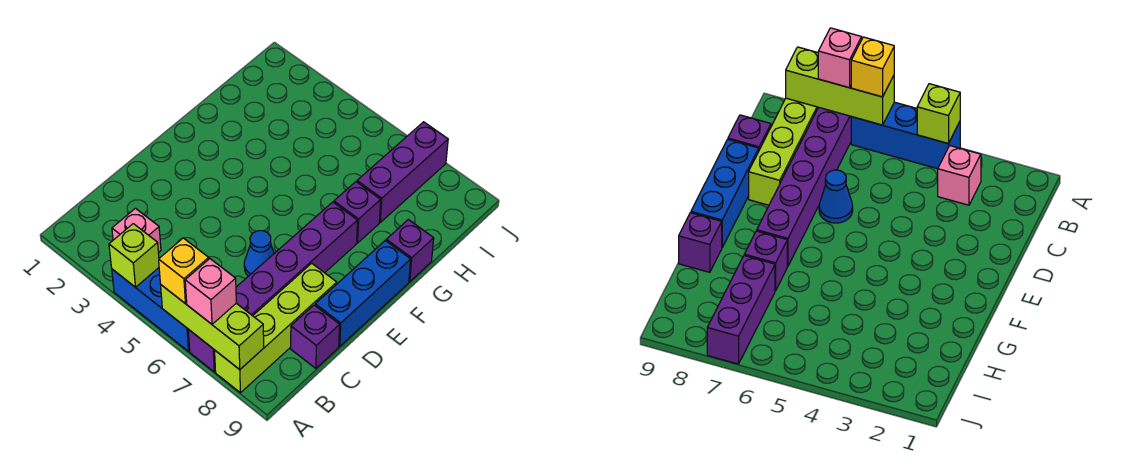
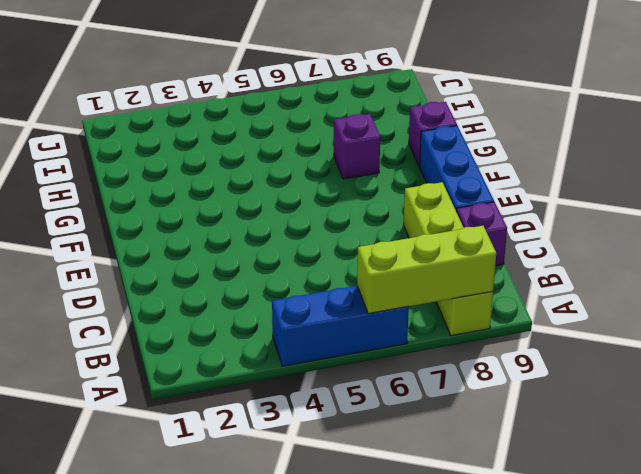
none -> purple 1x6 brick [188,202,358,372]
none -> pink 1x1 brick [112,208,161,253]
none -> blue 1x1 cone [244,231,274,276]

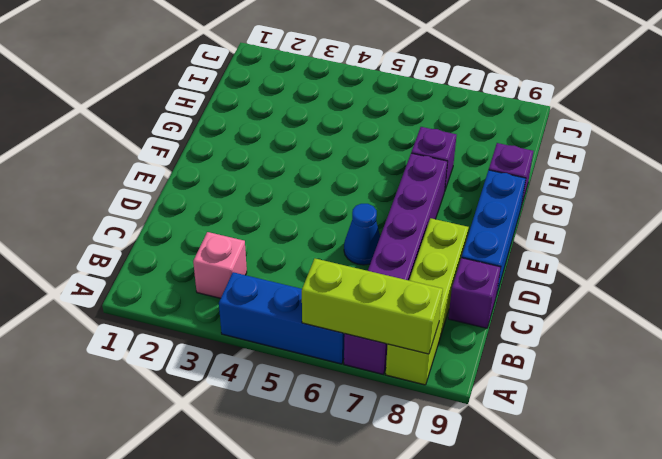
none -> purple 1x3 brick [357,122,448,222]
none -> lime 1x1 brick [109,224,159,287]
none -> yellow 1x1 brick [159,238,209,303]

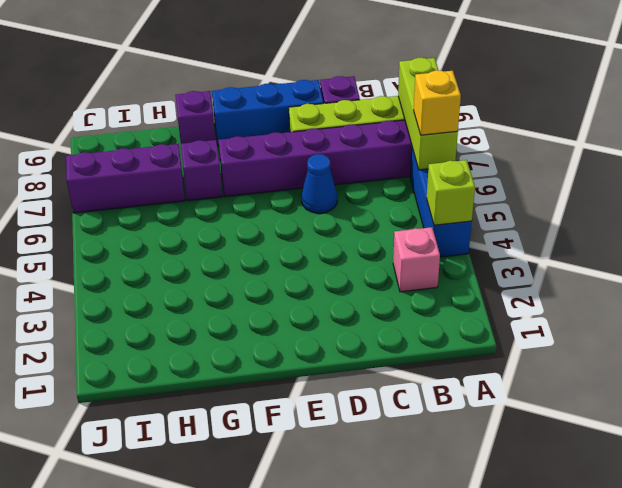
none -> pink 1x1 brick [185,259,236,324]

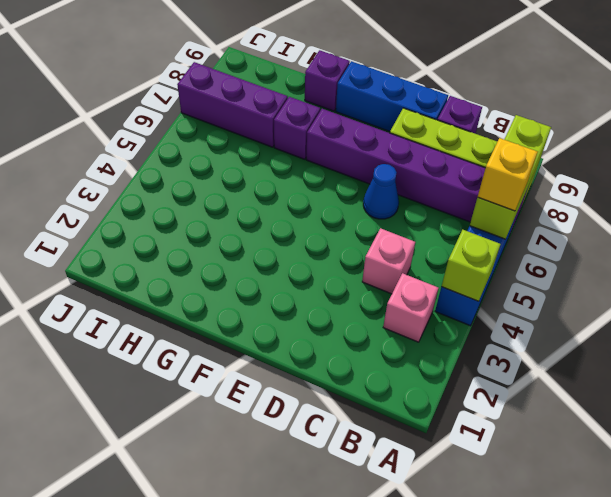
pink 1x1 brick [362,228,415,294] -> pink 1x1 brick moved to [185,259,236,324]

